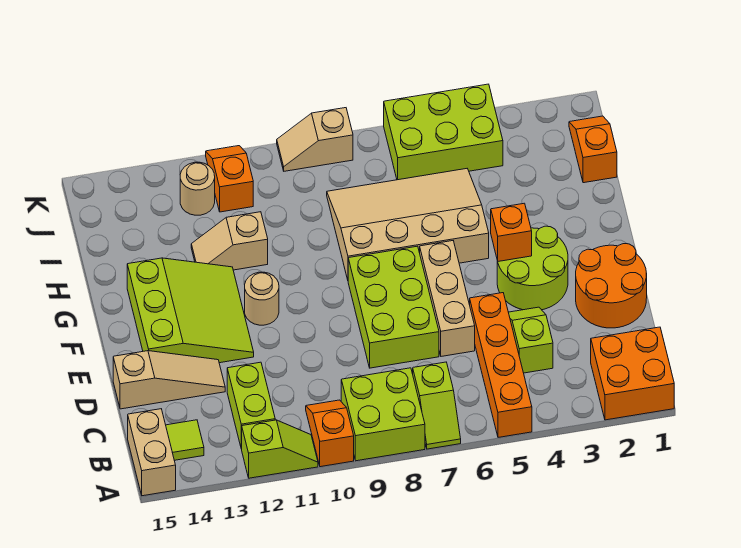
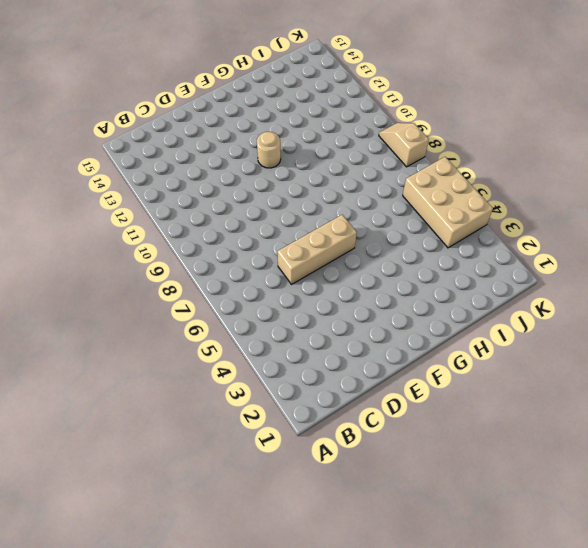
tan 2x3 brick [403,157,493,248] -> lime 2x3 brick [384,84,503,180]
none -> orange 2x2 brick [591,327,674,420]
none -> orange 1x4 brick [470,293,532,437]
none -> lime 1x2 slope [413,362,461,449]

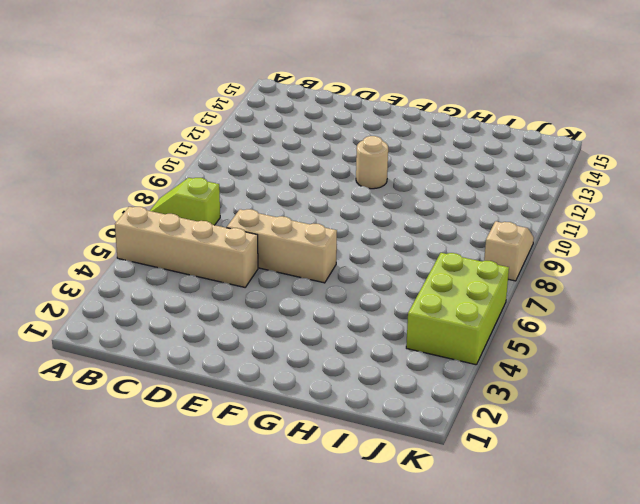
tan 1x4 brick [115,207,258,287] -> orange 1x4 brick [470,293,532,437]
none -> orange 2x2 brick [591,327,674,420]
none -> lime 2x2 brick [341,368,425,461]
none -> orange 1x2 slope [306,400,354,467]

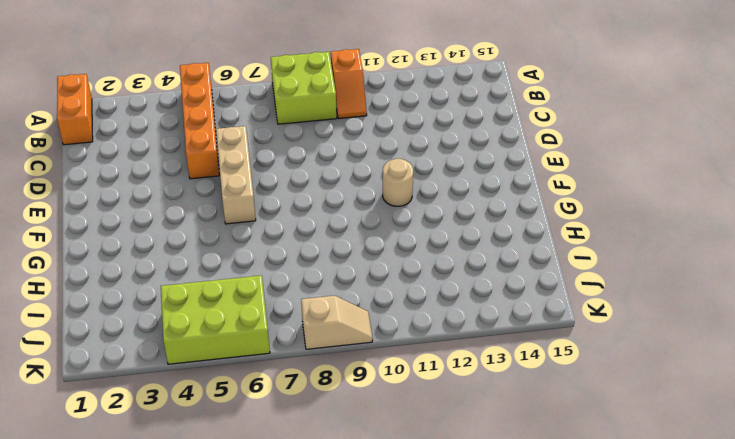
orange 1x2 brick [57,74,93,145] -> orange 2x2 brick [591,327,674,420]
none -> lime 1x2 slope [413,362,461,449]
none -> lime 1x2 slope [242,420,318,478]
none -> tan 1x2 brick [128,409,176,496]

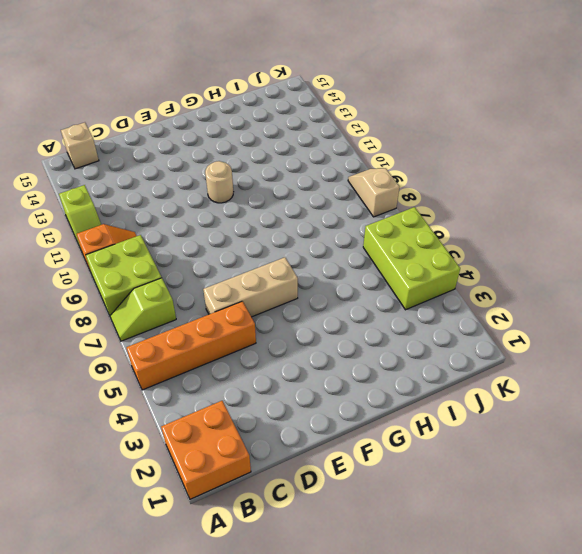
tan 1x1 brick [61,122,99,169] -> tan 1x2 brick [128,409,176,496]
none -> lime 1x2 brick [227,362,275,449]
none -> lime 1x1 tile [166,420,204,460]
none -> lime 1x2 slope [508,307,553,373]

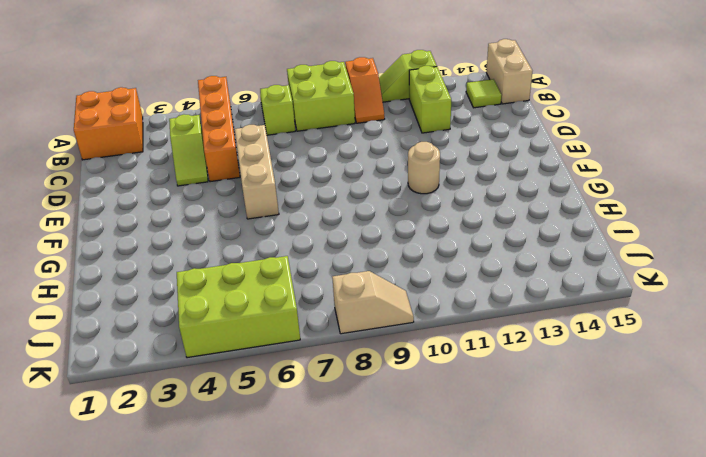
none -> orange 2x2 round brick [576,244,647,328]
none -> lime 2x3 brick [348,246,439,368]
none -> tan 1x3 slope [113,351,225,409]

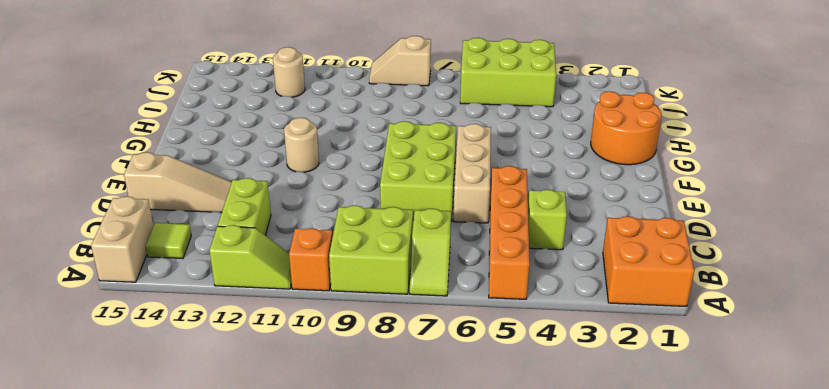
orange 2x2 round brick [591,91,662,165] -> orange 2x2 round brick moved to [576,244,647,328]
none -> lime 2x2 round brick [497,226,568,310]
none -> lime 3x3 slope [127,258,254,363]
none -> tan 3x4 slope [327,169,489,280]

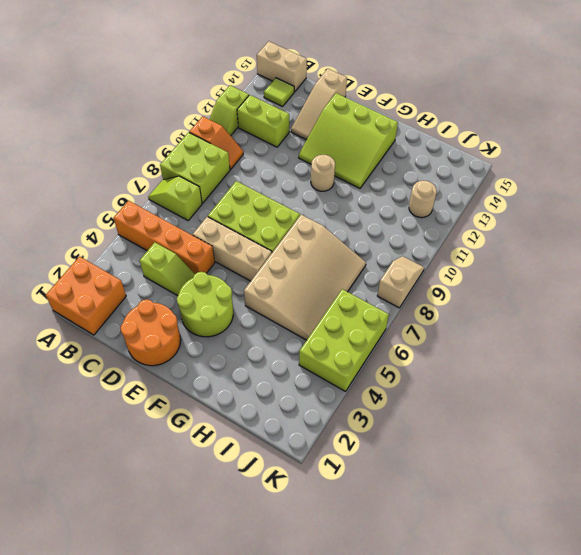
none -> tan 1x2 slope [191,212,268,270]
none -> orange 1x2 slope [569,116,617,183]
none -> orange 1x2 slope [206,146,253,212]

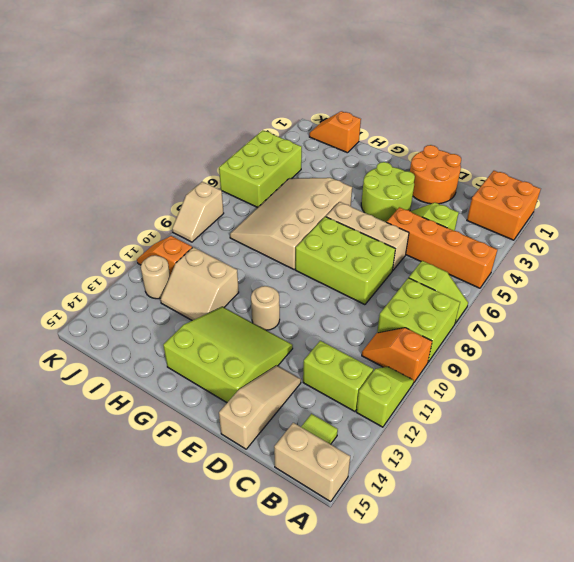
tan 2x2 slope [160,247,239,321] -> tan 1x2 slope [191,212,268,270]
none -> orange 1x1 brick [491,203,532,261]

